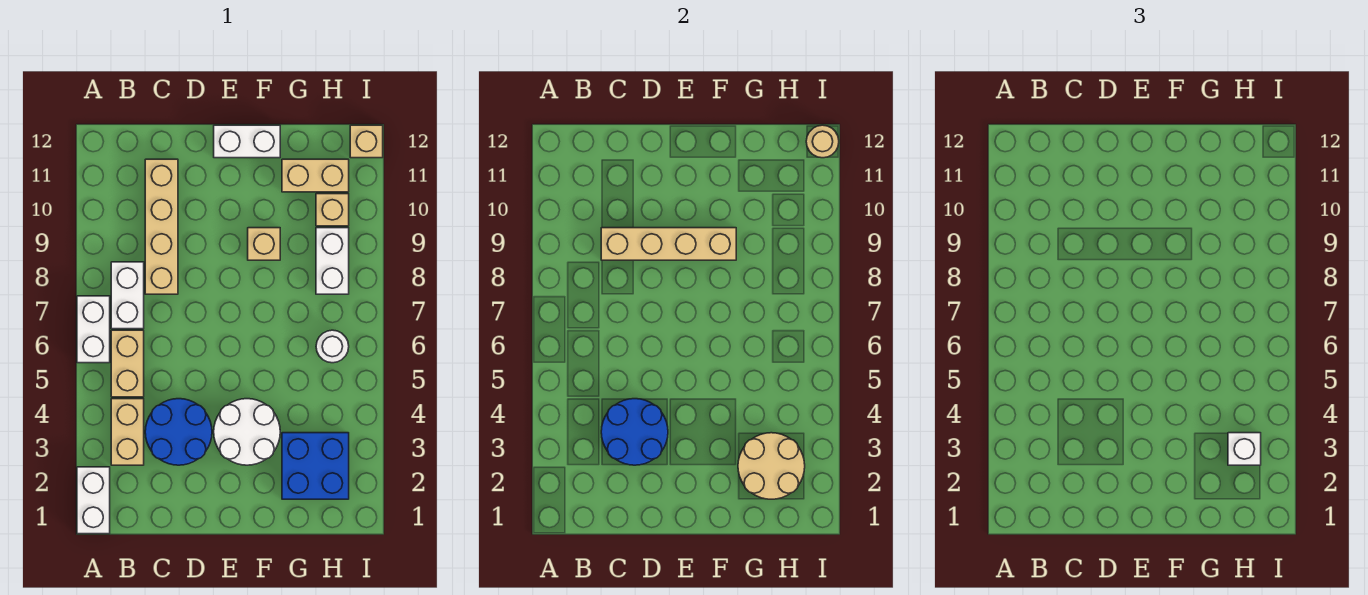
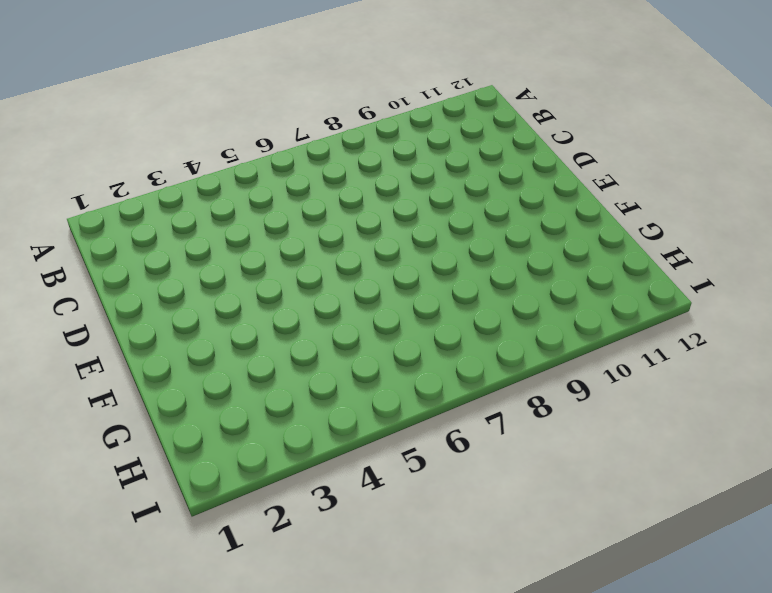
none -> white 1x2 brick [77,467,110,534]
none -> white 1x2 brick [77,296,110,363]
none -> tan 1x2 brick [111,399,144,465]

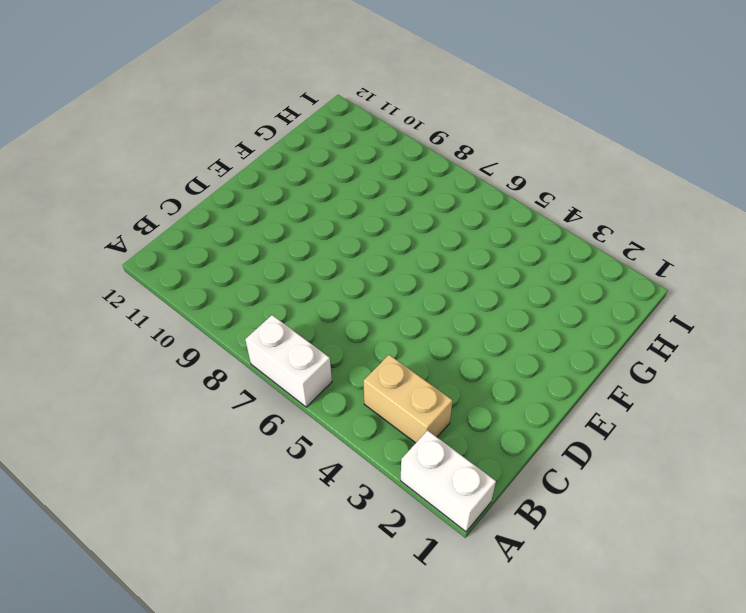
none -> tan 1x2 brick [111,330,144,397]
none -> white 1x2 brick [111,262,144,329]
none -> blue 2x2 round brick [145,399,212,465]

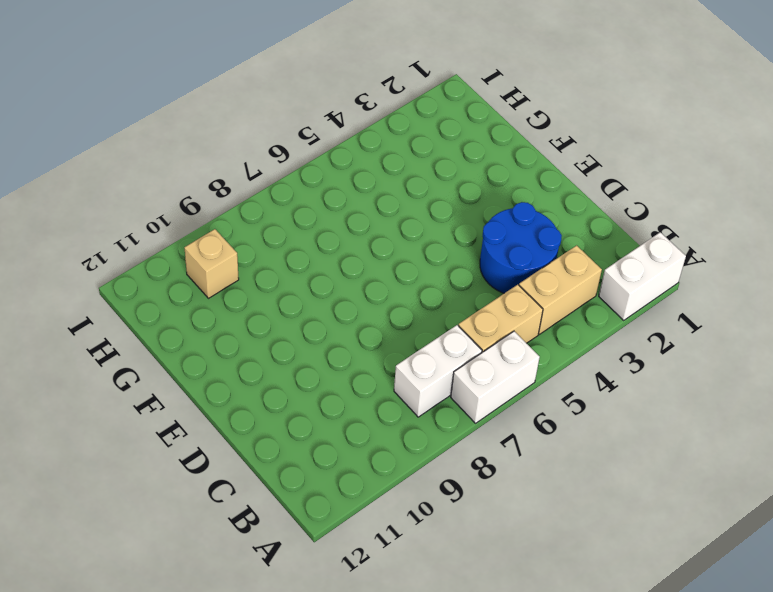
none -> tan 1x4 brick [145,159,178,294]
none -> white 2x2 round brick [214,399,280,465]
none -> white 1x2 brick [214,125,280,158]

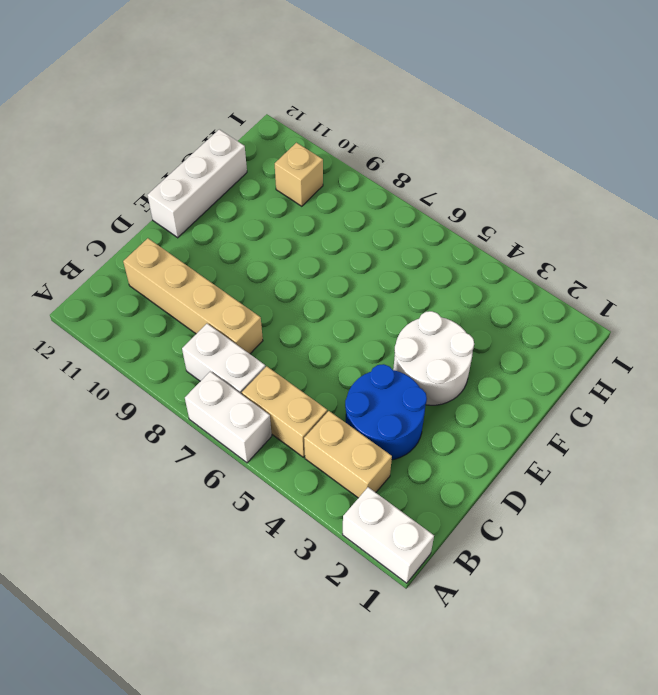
white 1x3 brick [148,129,247,238] -> white 1x2 brick [214,125,280,158]
none -> tan 1x1 brick [248,228,280,260]
none -> blue 2x2 brick [282,433,349,499]
none -> tan 1x2 brick [282,159,349,192]

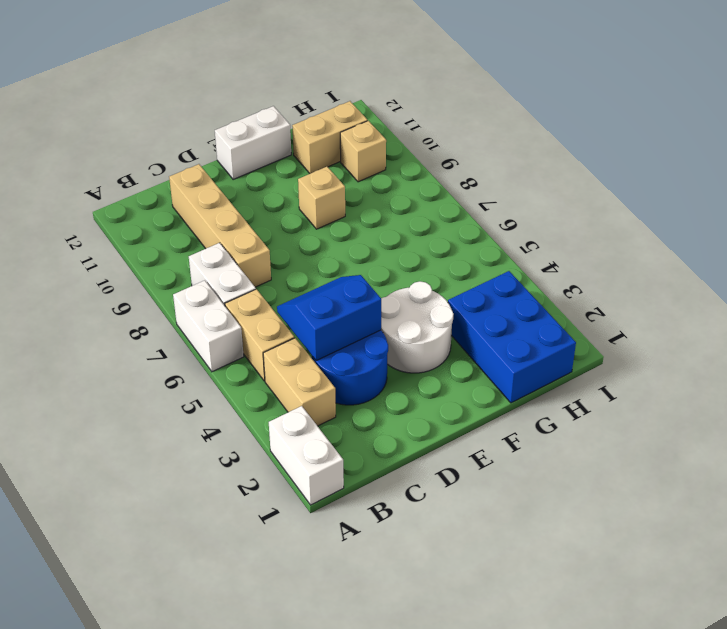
blue 2x2 slope [277,275,381,361] -> blue 2x2 round brick [601,399,668,465]
blue 2x3 brick [448,271,576,403] -> blue 2x2 brick [282,433,349,499]
none -> white 1x1 round brick [316,330,349,363]
none -> white 1x2 brick [316,228,349,294]
none -> tan 1x1 brick [350,125,383,158]

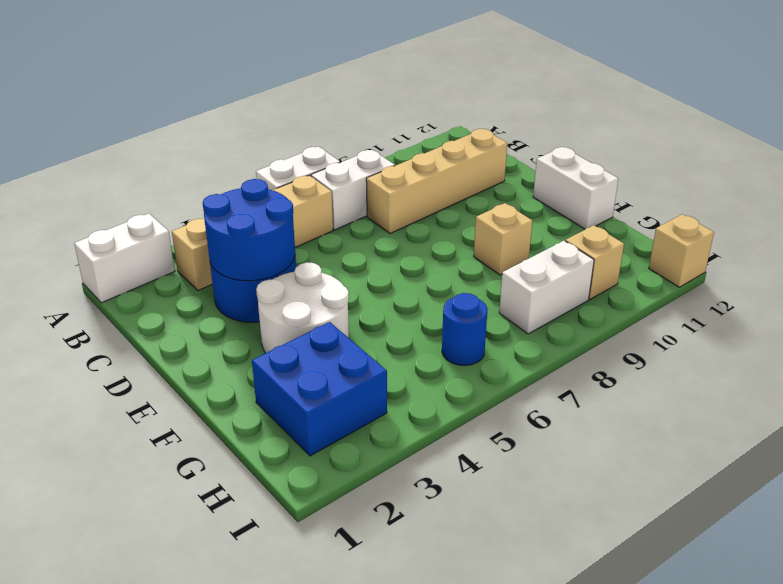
blue 1x1 round brick [442,293,488,366] -> white 1x1 round brick [316,330,349,363]
none -> tan 1x2 brick [282,159,349,192]
none -> tan 1x4 brick [601,228,736,260]
none -> tan 2x2 round brick [738,433,805,499]

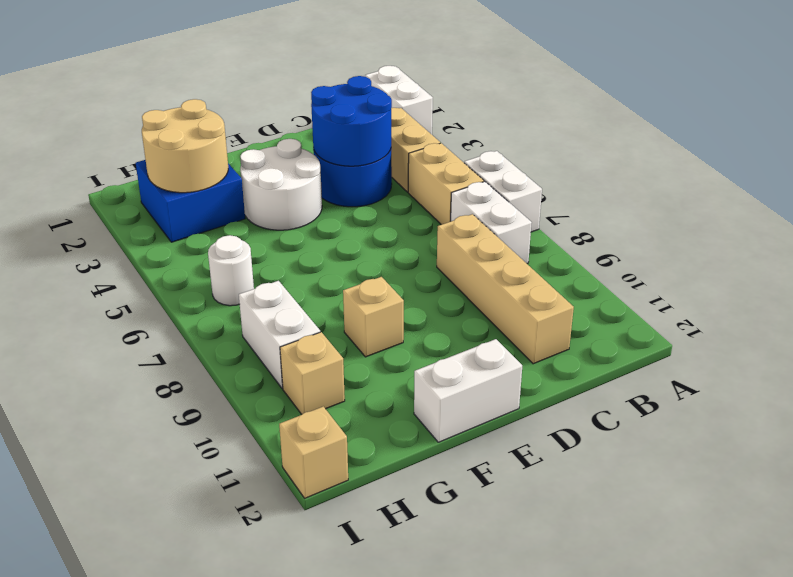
none -> tan 1x2 brick [282,159,349,192]
none -> tan 1x4 brick [601,228,736,260]
none -> tan 1x1 round brick [806,125,839,158]

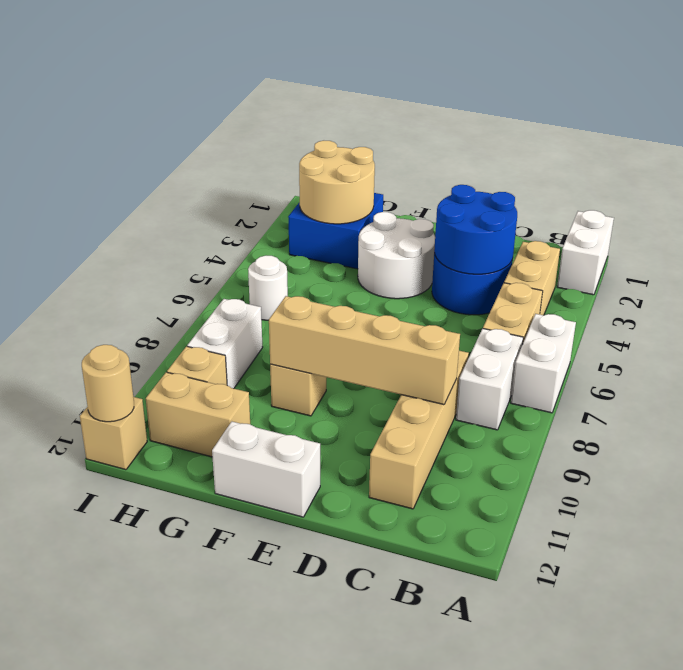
none -> white 1x1 brick [1228,433,1261,465]

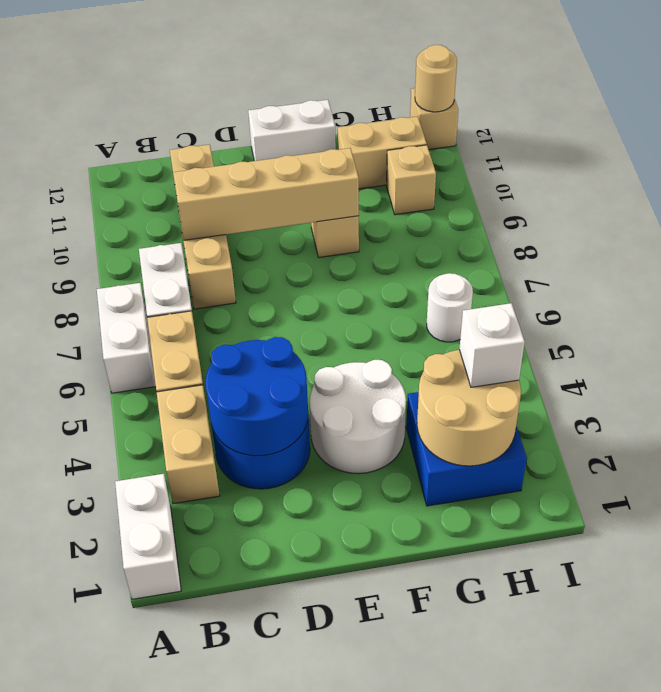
none -> white 1x2 brick [316,228,349,294]

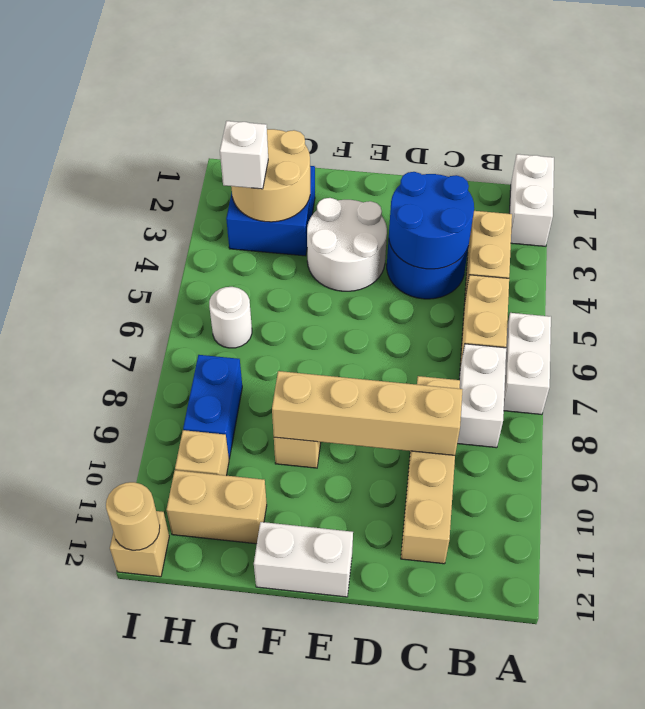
blue 1x2 brick [183,355,242,459] -> white 1x2 brick [316,228,349,294]

